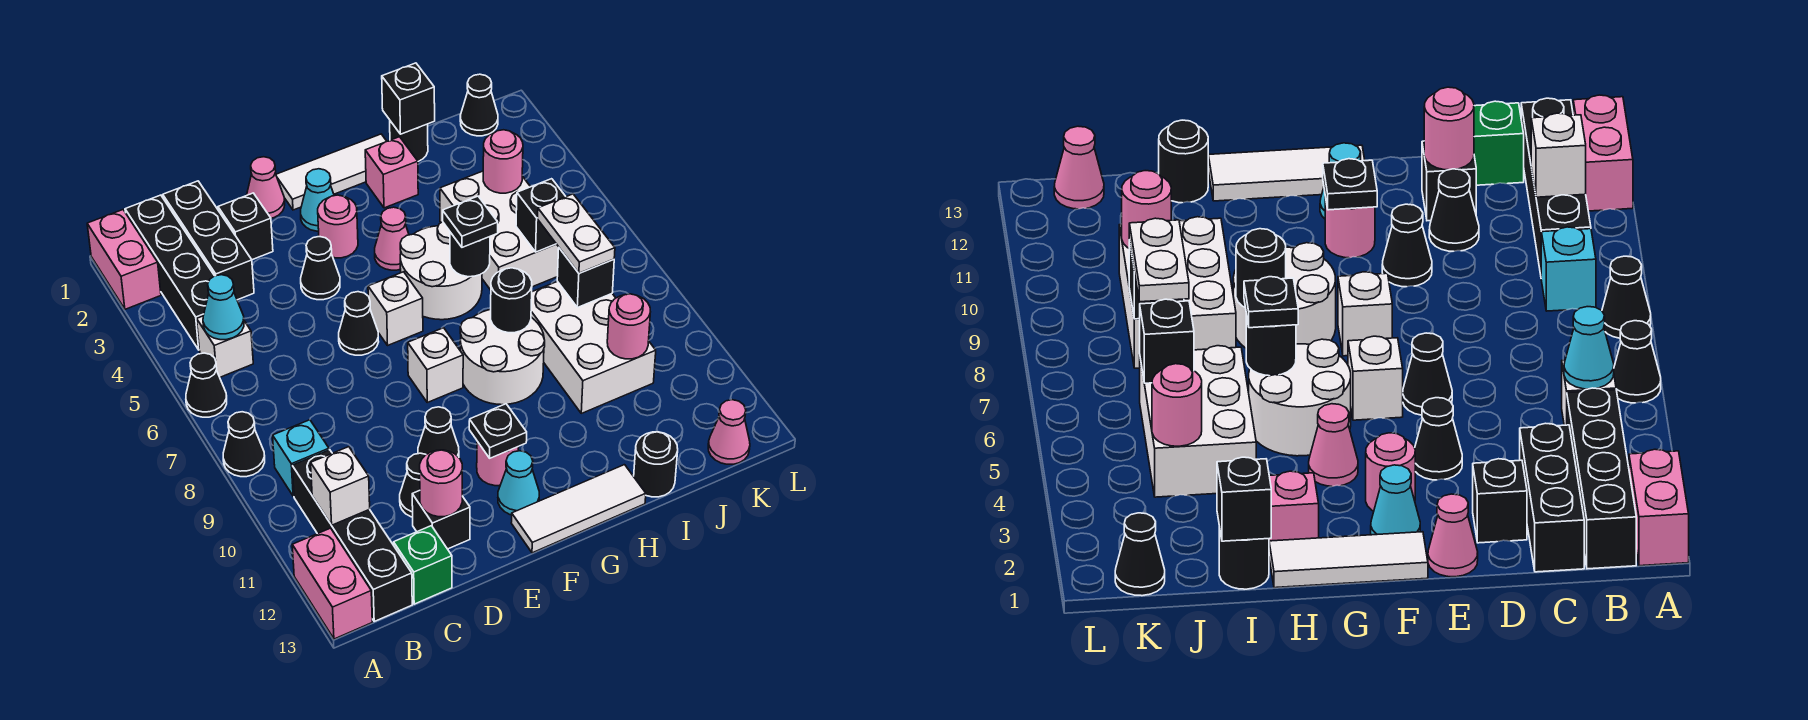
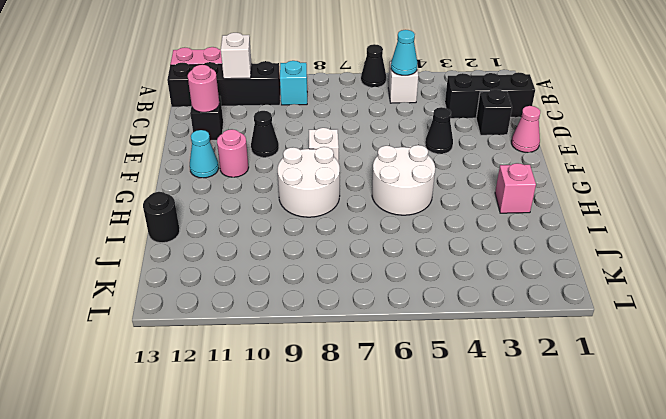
none -> pink 1x2 brick [87,210,161,309]
none -> black 1x1 cone [223,412,265,477]
none -> black 1x4 brick [125,195,214,350]
none -> green 1x1 brick [394,526,452,604]

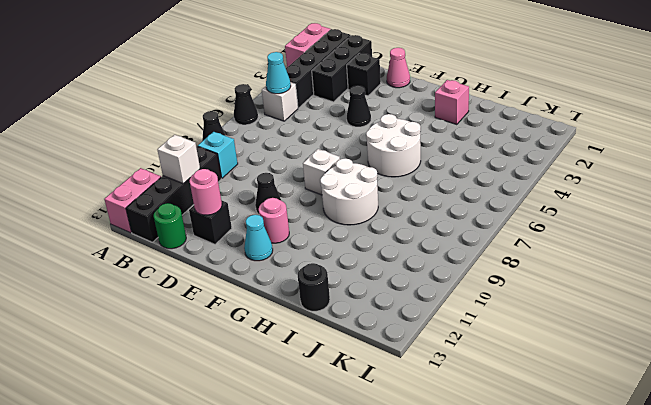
green 1x1 round brick [154,203,186,249] -> green 1x1 brick [394,526,452,604]
none -> black 1x1 cone [400,453,426,517]
none -> black 1x1 cone [339,292,379,355]
none -> white 1x3 tile [276,134,387,210]
none -> cyan 1x1 cone [301,169,334,231]

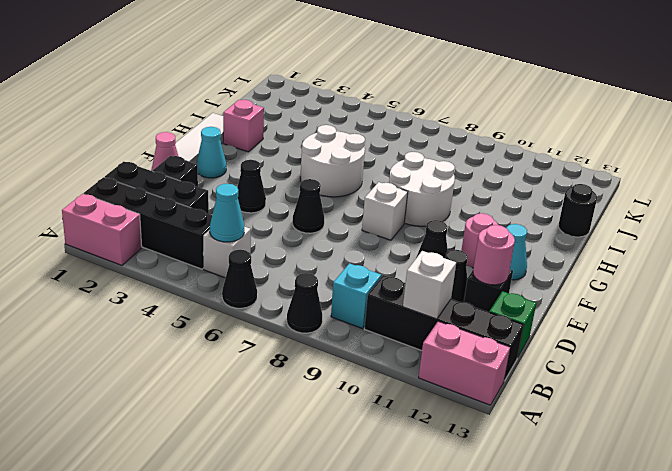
none -> pink 1x1 round brick [318,195,358,258]
none -> white 1x1 brick [368,272,423,345]
none -> white 1x3 tile [511,465,646,553]
none -> pink 1x1 cone [375,207,409,270]

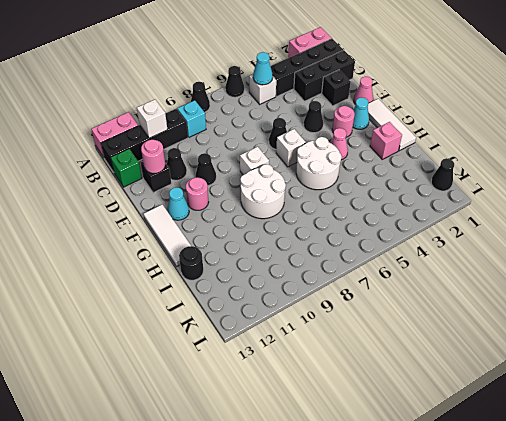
none -> black 1x1 round brick [390,121,428,161]
none -> white 2x3 brick [440,171,559,290]
none -> white 2x3 brick [531,281,656,413]
none -> pink 1x1 cone [708,400,750,464]

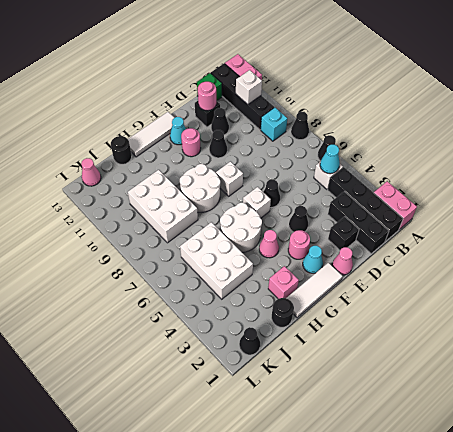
none -> black 1x1 plate [469,404,527,458]
none -> black 1x1 round brick [450,232,490,277]
none -> black 1x1 round brick [491,268,532,333]
none -> black 1x1 brick [382,63,435,134]

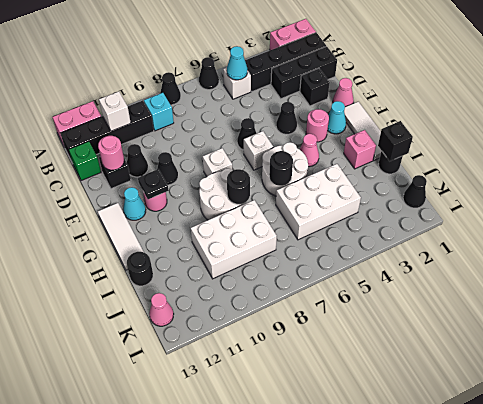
none -> pink 1x1 round brick [483,130,523,193]
none -> black 1x1 brick [516,179,566,252]
none -> black 1x1 brick [557,248,614,308]
none -> pink 1x1 round brick [607,294,650,359]

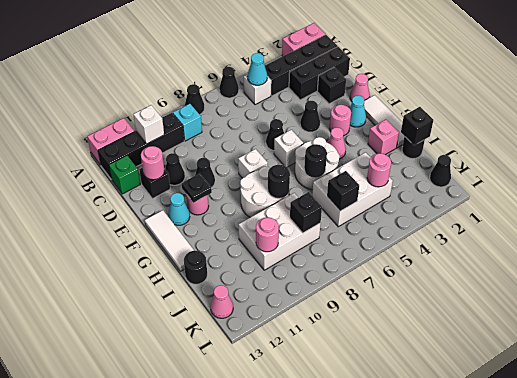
none -> black 1x1 plate [443,196,498,247]
none -> white 1x2 plate [538,194,615,273]

